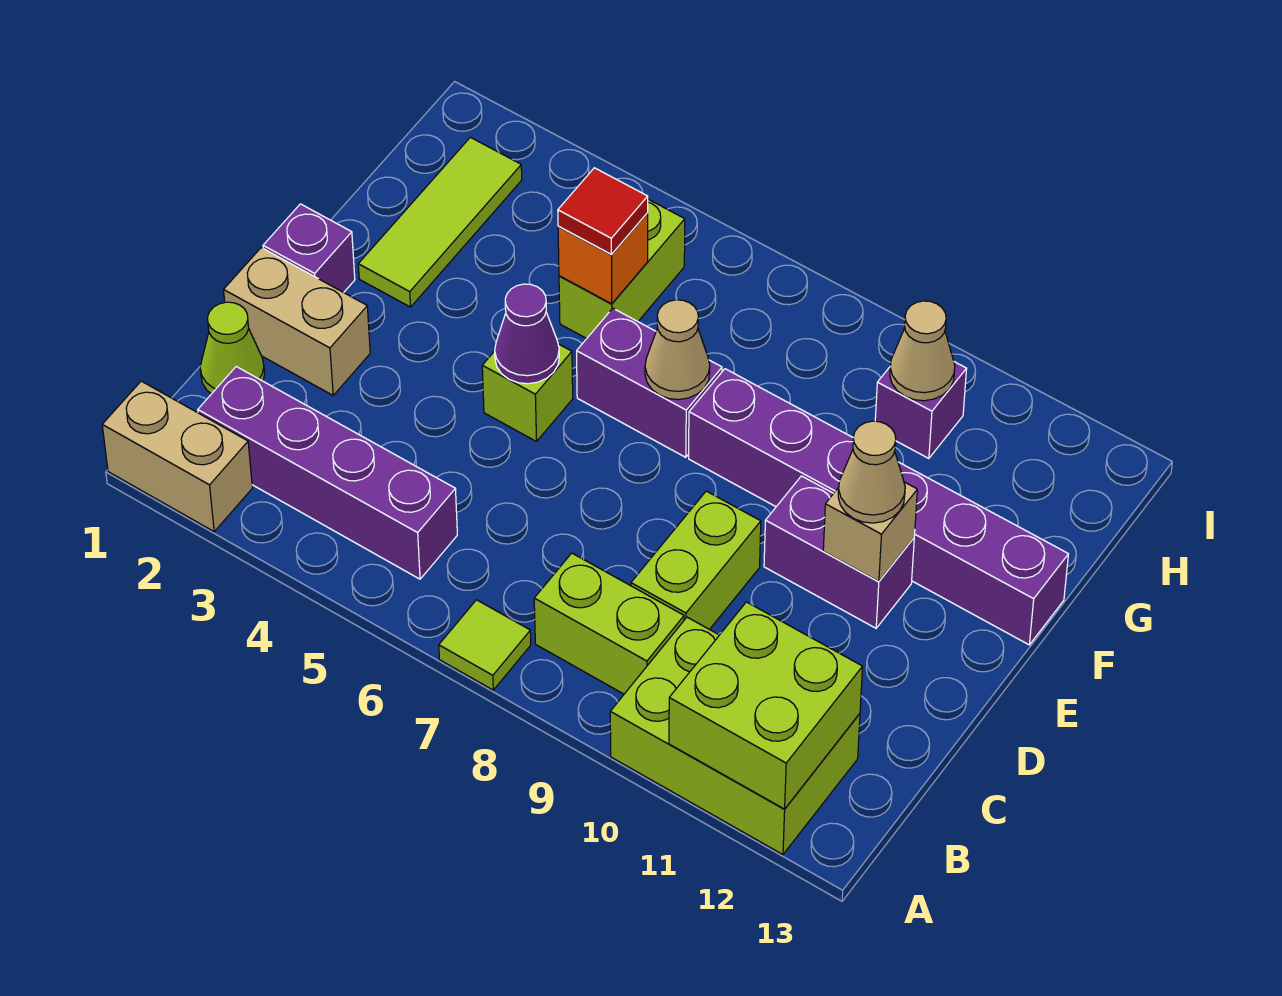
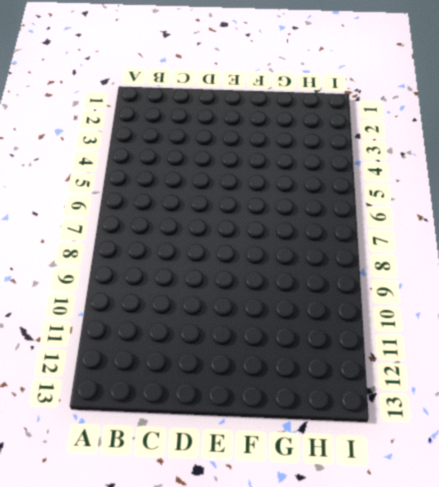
none -> tan 1x2 brick [102,381,252,532]
none -> lime 1x1 tile [439,600,531,690]
none -> lime 2x3 brick [610,617,860,855]

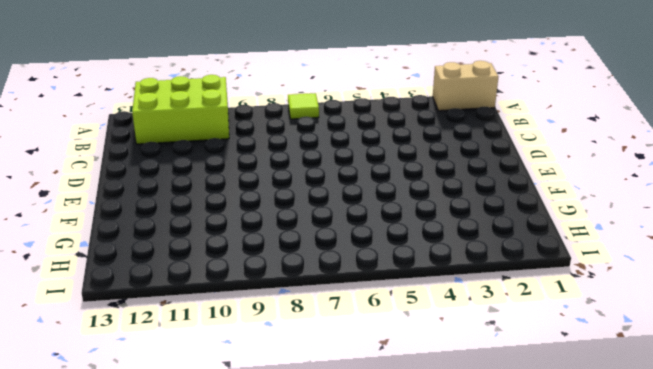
none -> purple 1x4 brick [198,367,457,579]
none -> lime 1x2 brick [534,553,684,694]
none -> lime 1x1 cone [200,302,265,394]

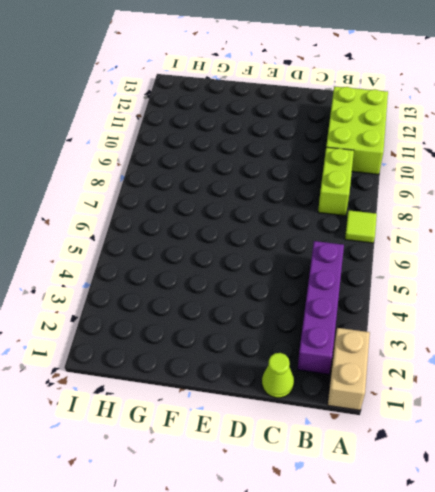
none -> lime 1x2 brick [631,491,761,630]
none -> tan 1x2 brick [224,248,370,395]
none -> purple 1x1 brick [263,204,355,292]

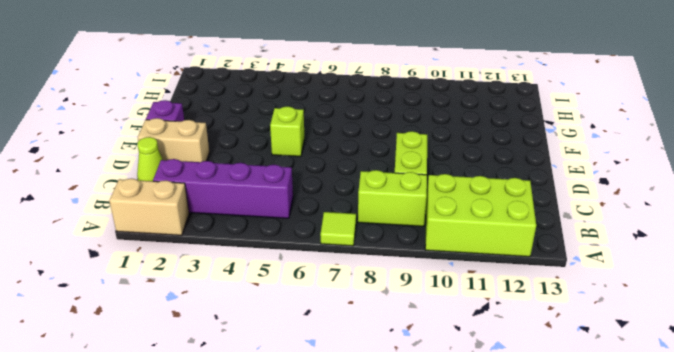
none -> purple 1x2 brick [764,476,914,628]
none -> lime 1x3 tile [358,137,522,307]
none -> purple 1x2 brick [577,308,722,457]

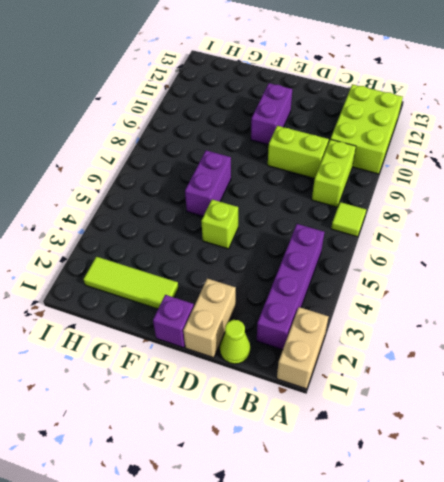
none -> purple 1x6 brick [689,369,1068,645]
none -> lime 1x2 brick [559,199,685,339]
none -> purple 1x1 brick [875,362,967,458]

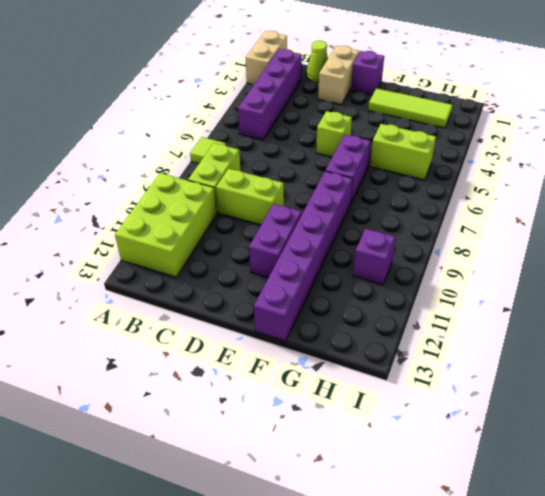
none -> lime 2x2 brick [669,602,863,809]
none -> purple 1x1 cone [495,284,559,384]
none -> tan 1x1 brick [823,482,917,582]

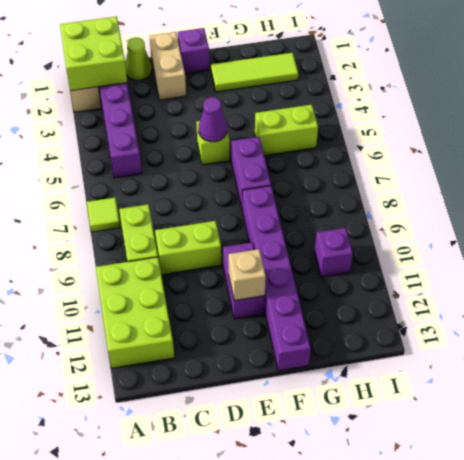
lime 2x2 brick [60,16,127,91] -> lime 2x2 brick moved to [669,602,863,809]
none -> tan 1x1 cone [645,300,710,400]
none -> orange 1x1 brick [558,213,648,304]
none -> tan 1x1 cone [890,301,955,401]

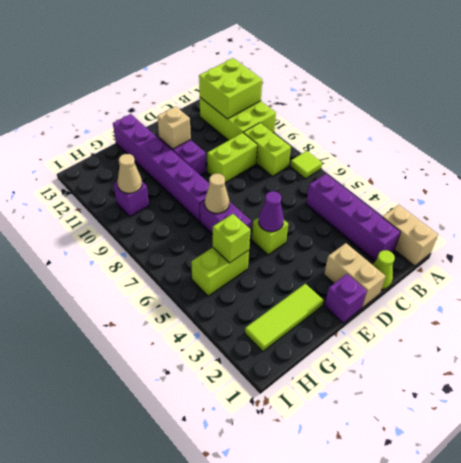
lime 1x1 brick [213,214,250,263] -> orange 1x1 brick [558,213,648,304]
none -> tan 1x1 cone [838,421,905,523]
none -> red 1x1 tile [558,168,648,254]

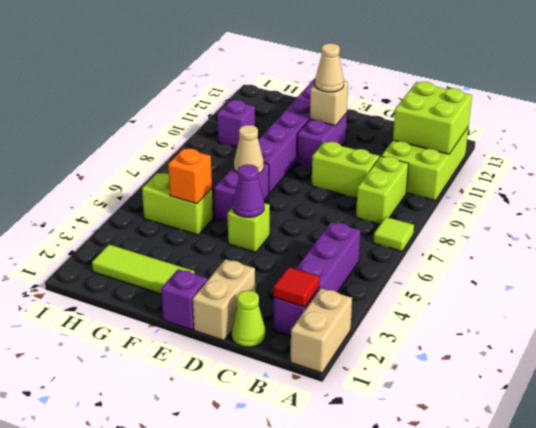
red 1x1 tile [274,267,319,307] -> red 1x1 tile moved to [558,168,648,254]
none -> tan 1x1 cone [890,301,955,401]

